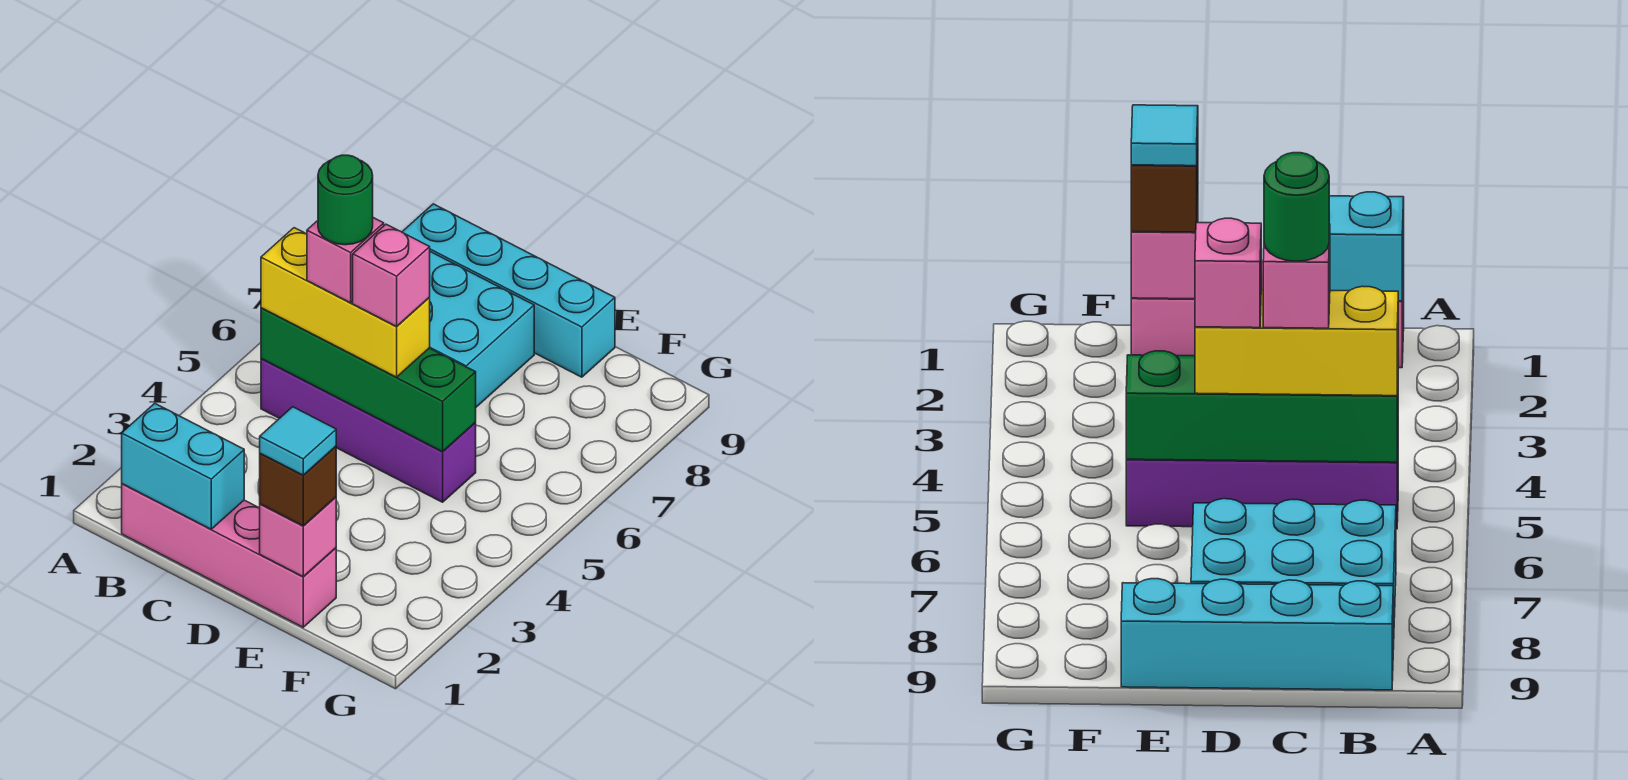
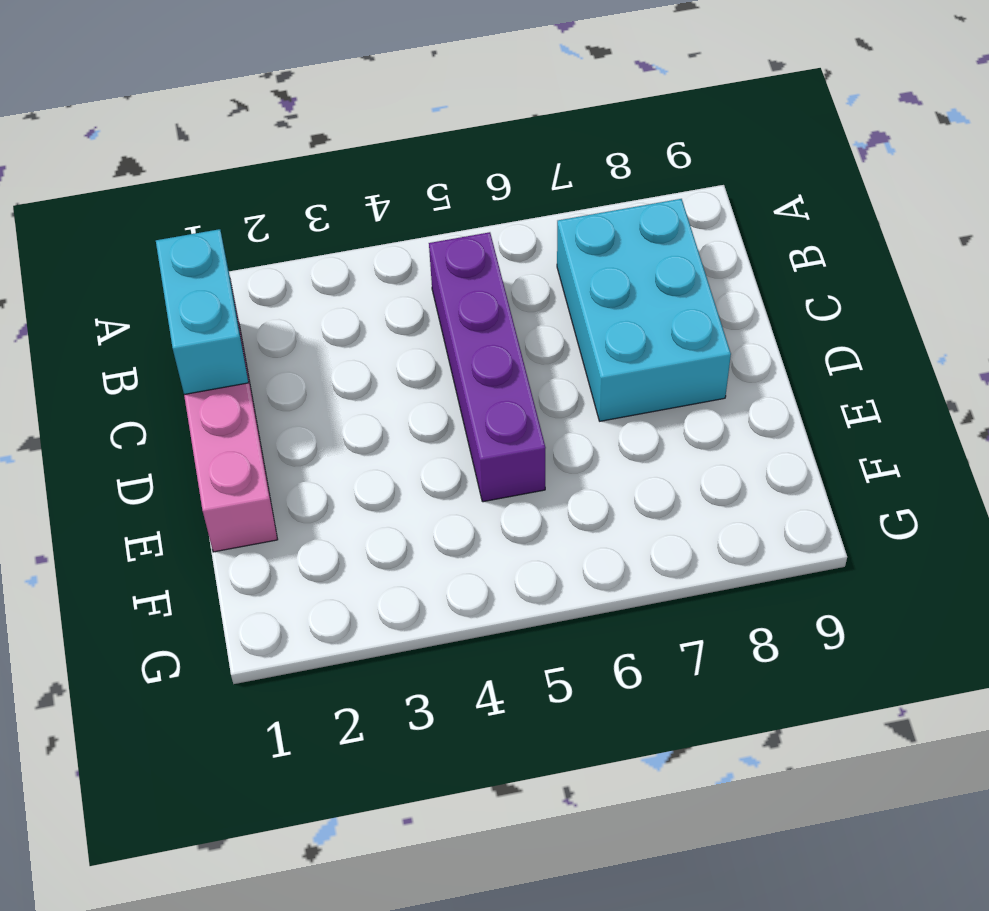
none -> cyan 1x4 brick [402,204,615,377]
none -> green 1x4 brick [261,308,476,452]
none -> pink 1x1 brick [260,497,336,576]

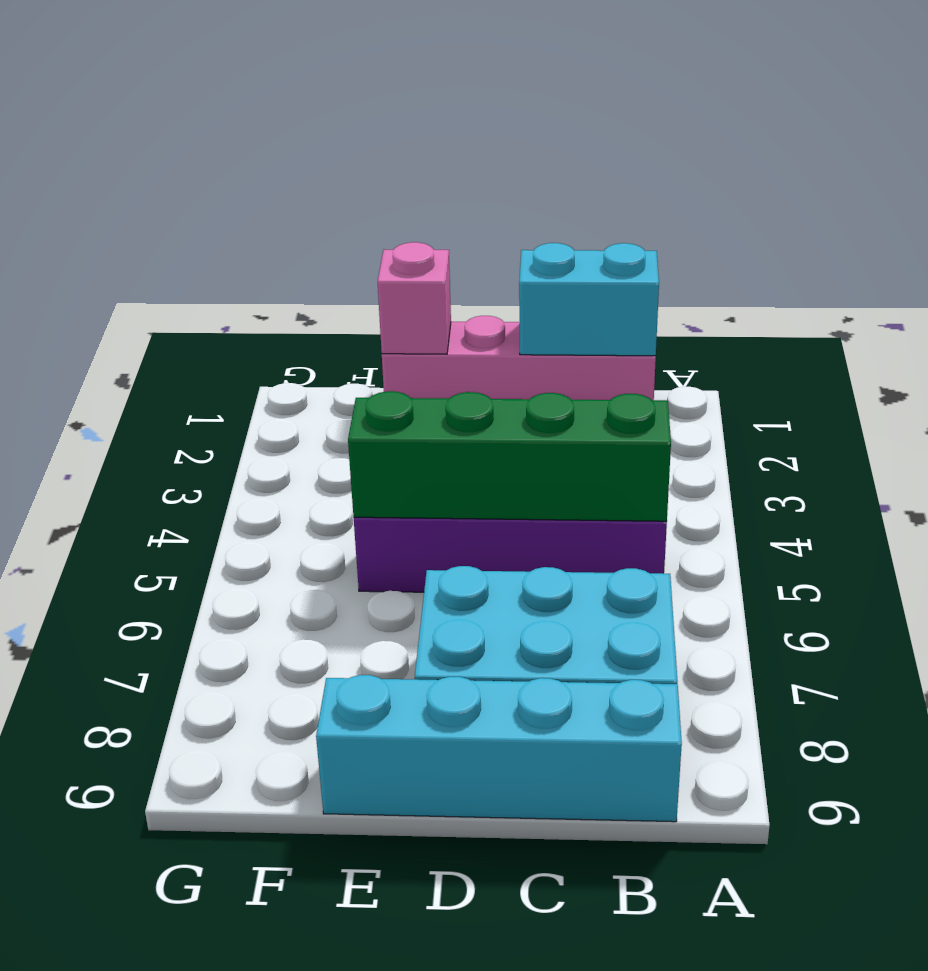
none -> yellow 1x3 brick [261,228,430,377]
none -> brown 1x1 brick [260,446,336,526]
none -> pink 1x1 brick [307,218,384,303]

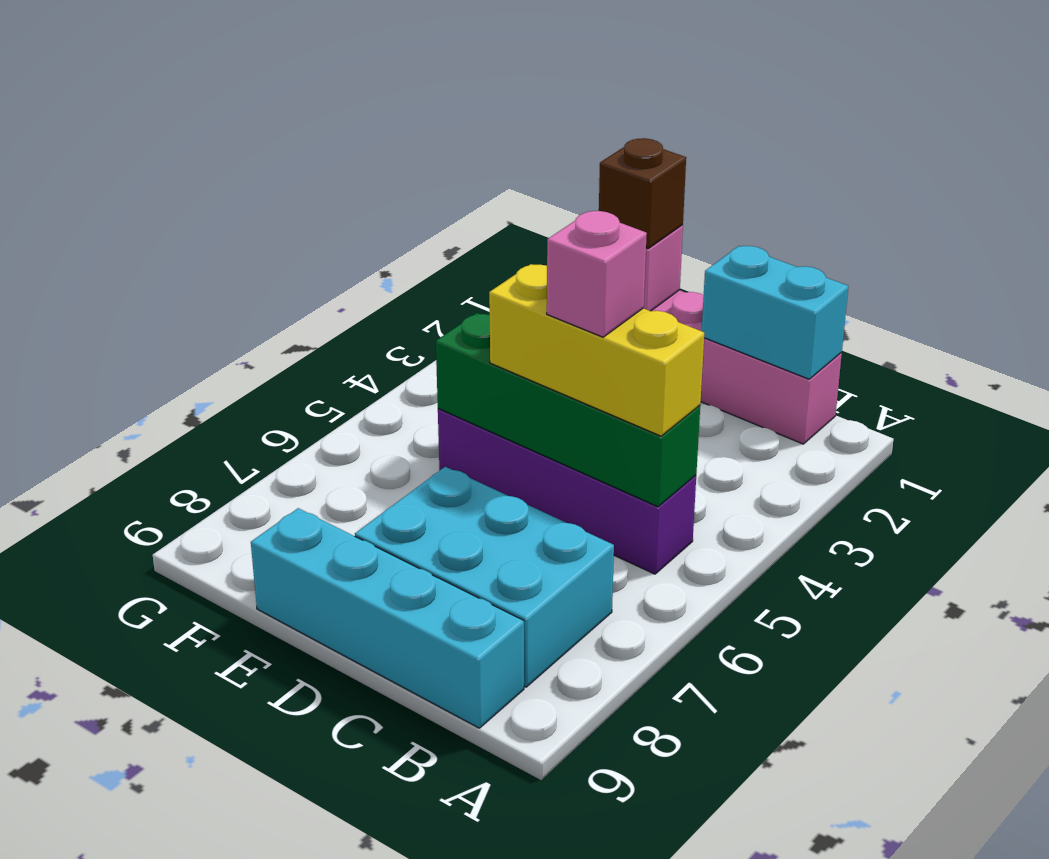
none -> pink 1x1 brick [353,224,430,326]
none -> cyan 1x1 tile [260,407,336,475]
none -> green 1x1 round brick [318,155,373,245]

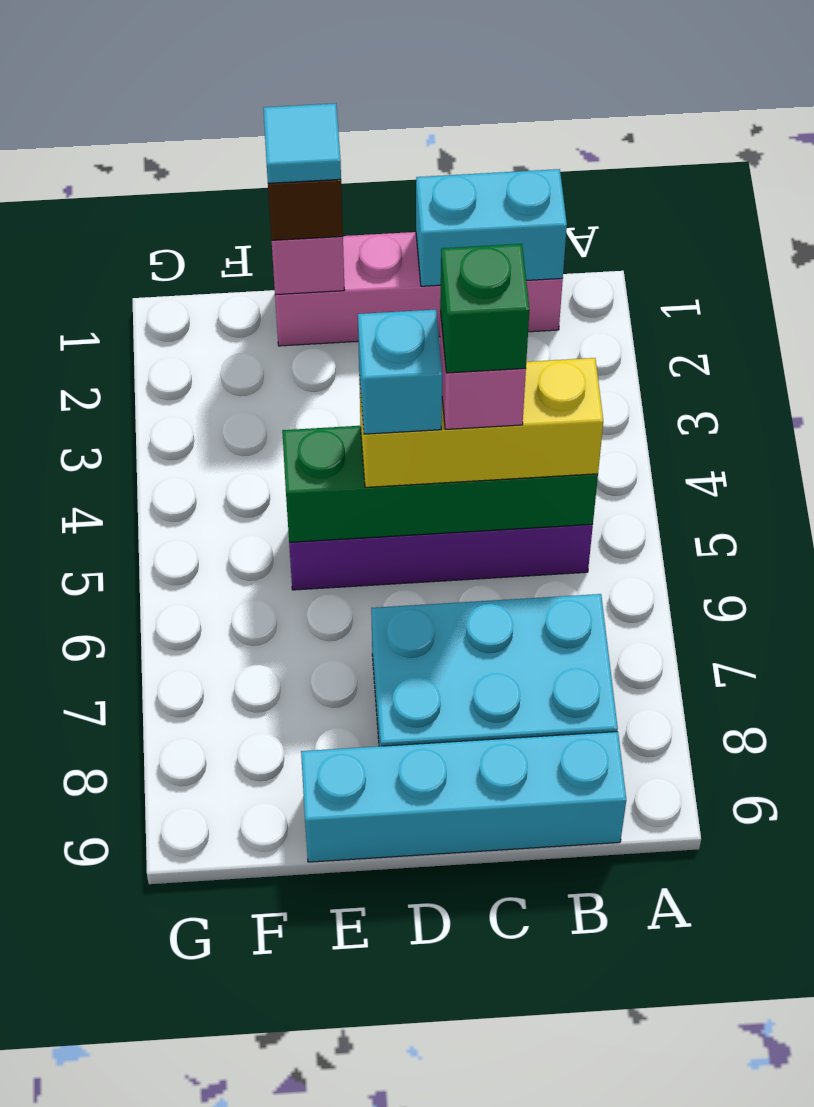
green 1x1 brick [440,244,530,373] -> green 1x1 round brick [318,155,373,245]
cyan 1x1 brick [358,310,442,434] -> pink 1x1 brick [353,224,430,326]

